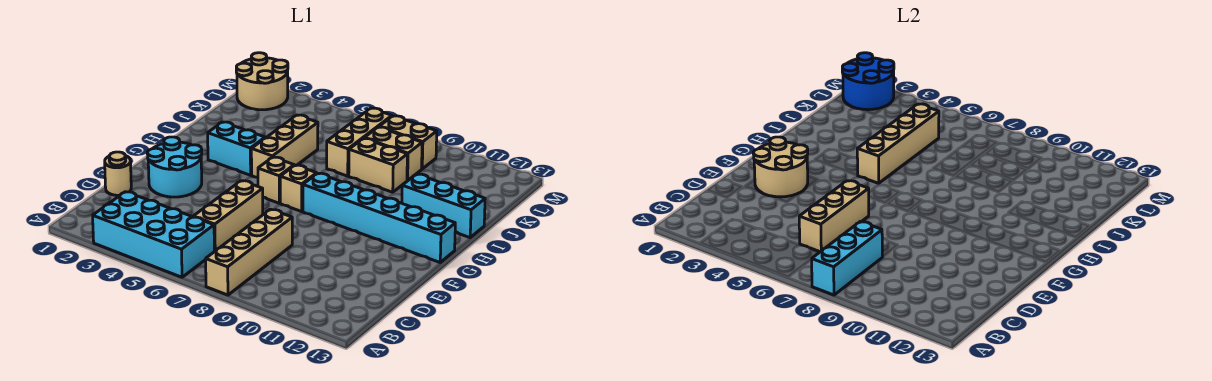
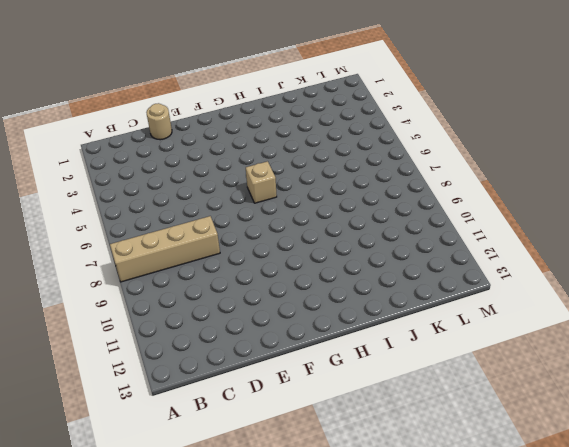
none -> cyan 2x4 brick [93,192,214,277]
none -> tan 1x3 brick [193,181,263,252]
none -> cyan 2x2 round brick [147,137,202,197]

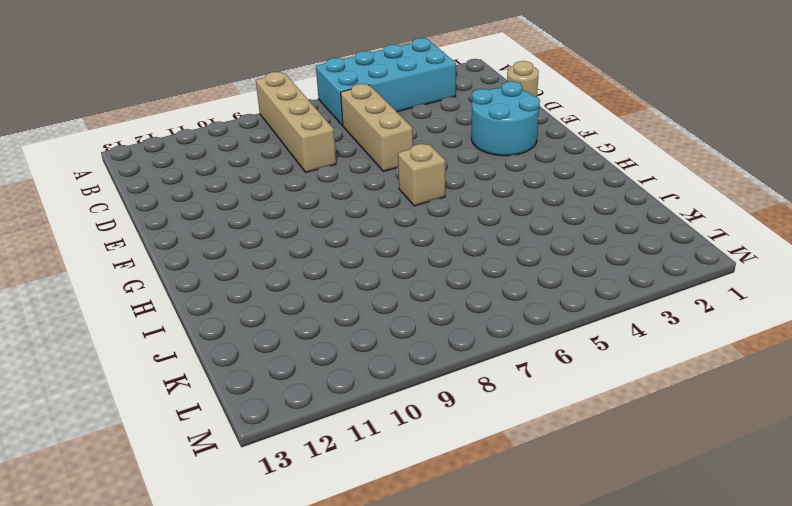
none -> tan 1x1 brick [280,165,317,212]
none -> cyan 1x6 brick [303,173,455,262]
none -> cyan 1x2 brick [208,122,265,175]

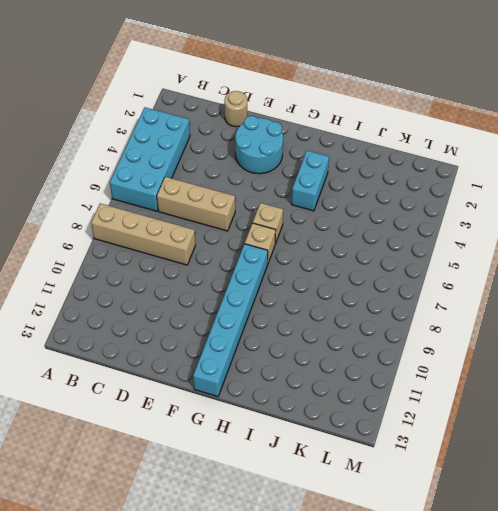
none -> tan 1x3 brick [251,115,318,177]
none -> cyan 1x3 brick [402,174,485,238]
none -> tan 1x3 brick [327,108,392,176]

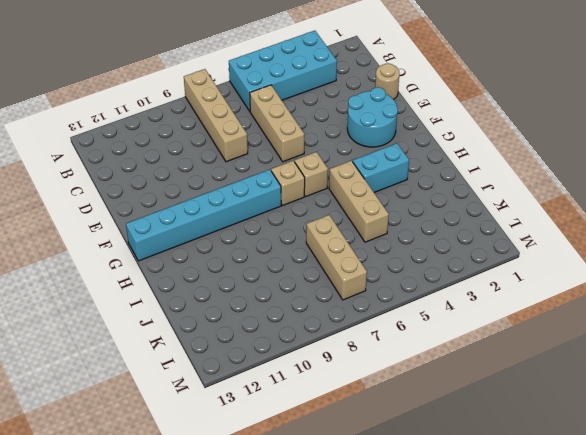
none -> cyan 1x3 brick [402,174,485,238]
none -> tan 1x2 brick [349,139,407,192]
none -> tan 1x2 brick [364,127,422,181]

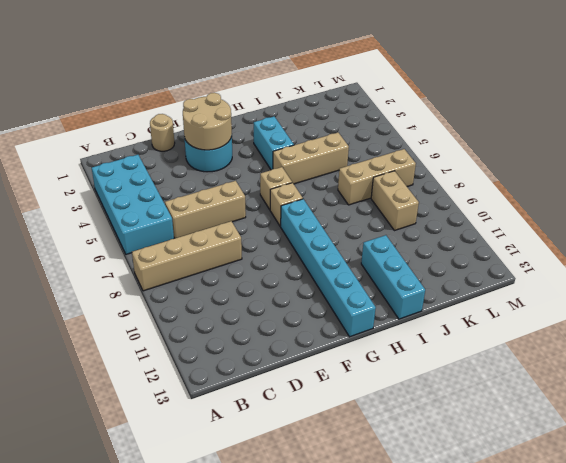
none -> tan 1x2 brick [349,139,407,192]
none -> tan 2x2 round brick [236,53,288,110]
none -> tan 1x2 brick [379,116,437,169]

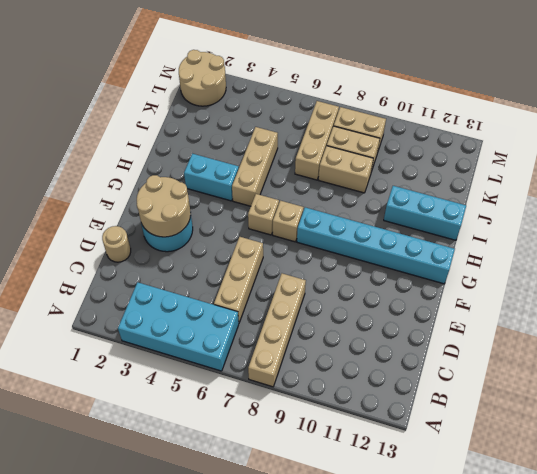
none -> cyan 1x3 brick [812,221,882,295]
none -> tan 1x3 brick [799,181,869,252]
none -> tan 1x4 brick [857,104,939,183]

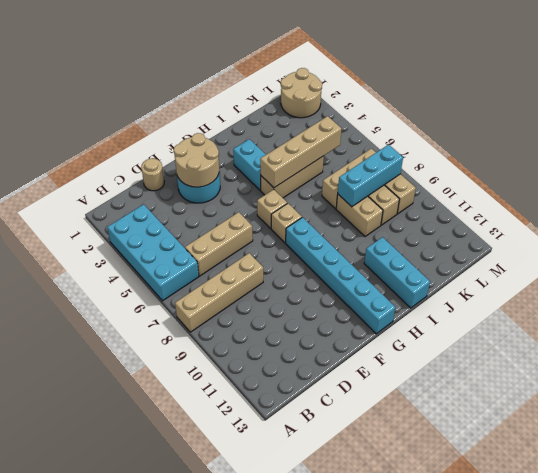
cyan 1x3 brick [338,145,403,207] -> cyan 1x3 brick moved to [812,221,882,295]
none -> tan 1x3 brick [799,181,869,252]
none -> blue 2x2 round brick [842,53,894,110]

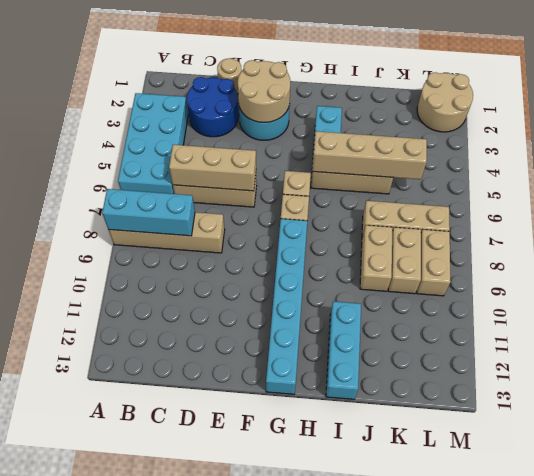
blue 2x2 round brick [187,77,239,137] -> blue 2x2 round brick moved to [842,53,894,110]

